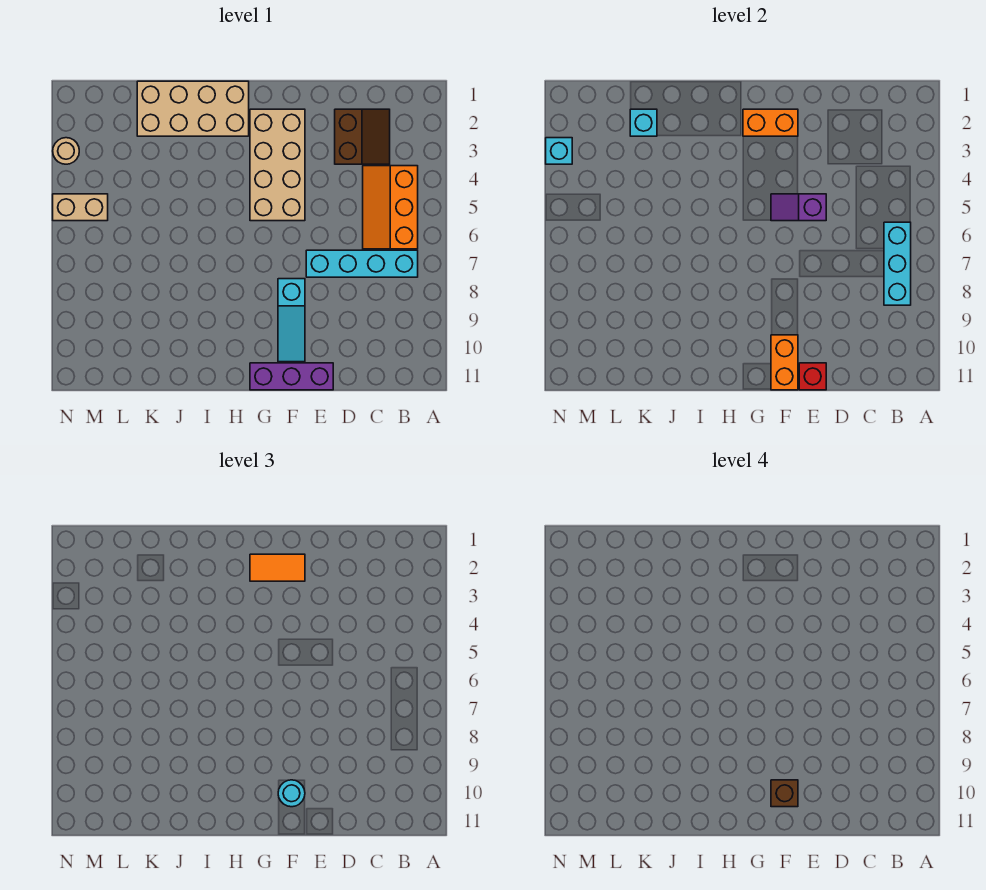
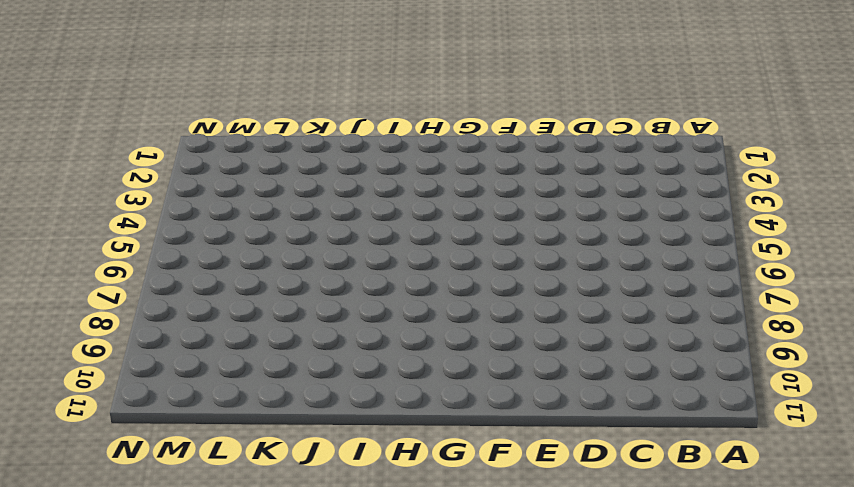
none -> orange 2x3 slope [363,166,418,249]
none -> cyan 1x4 brick [306,250,418,277]
none -> brown 2x2 slope [335,109,390,164]

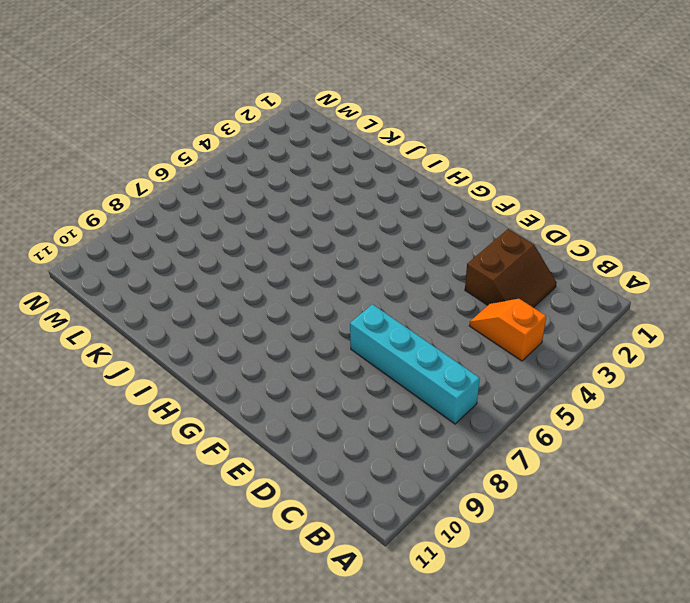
orange 1x2 slope [469,299,546,361] -> orange 2x3 slope [363,166,418,249]
none -> purple 1x3 brick [250,363,333,390]
none -> tan 2x4 brick [250,109,305,221]
none -> cyan 1x3 slope [278,279,305,362]

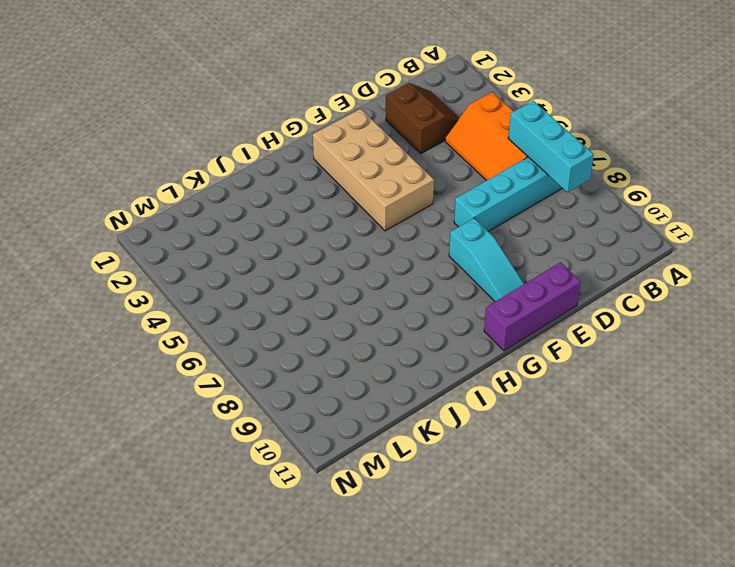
none -> tan 2x4 brick [137,81,249,136]
none -> tan 1x2 brick [53,194,108,221]
none -> tan 1x1 round brick [53,138,79,164]

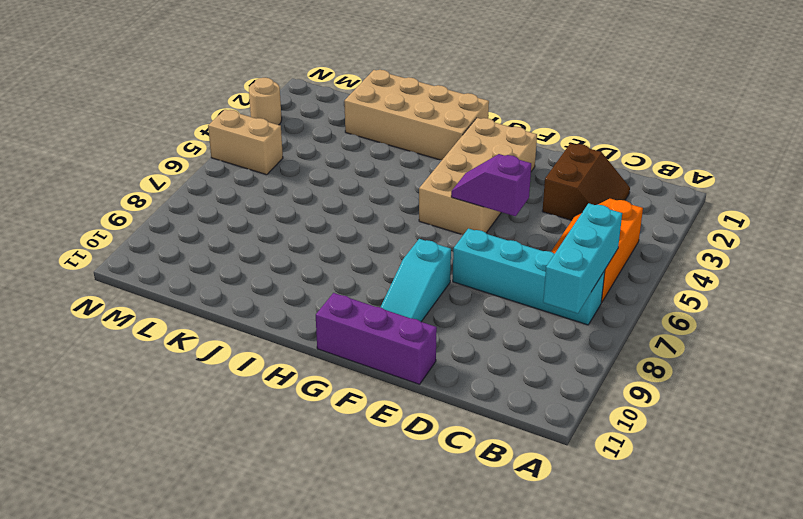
none -> red 1x1 brick [799,363,826,390]
none -> orange 1x2 brick [743,109,798,136]
none -> orange 1x2 brick [771,335,798,390]

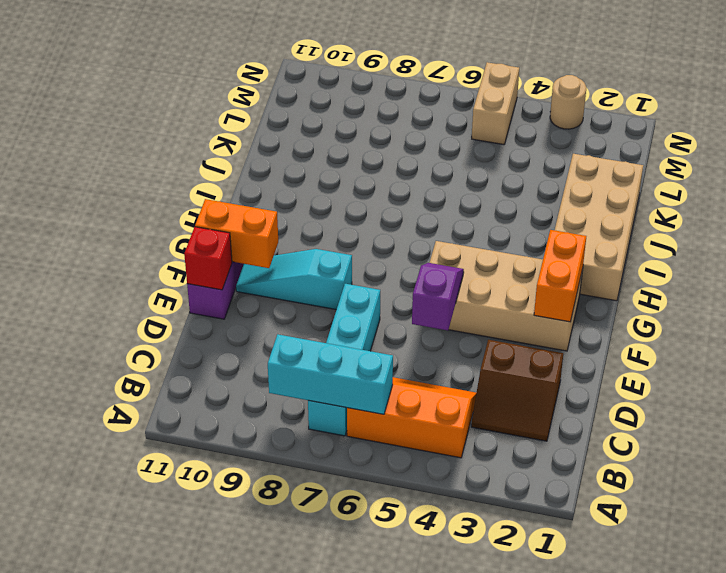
none -> cyan 1x1 brick [630,109,657,136]
none -> cyan 1x1 brick [546,138,572,164]
none -> orange 1x2 tile [250,554,305,581]

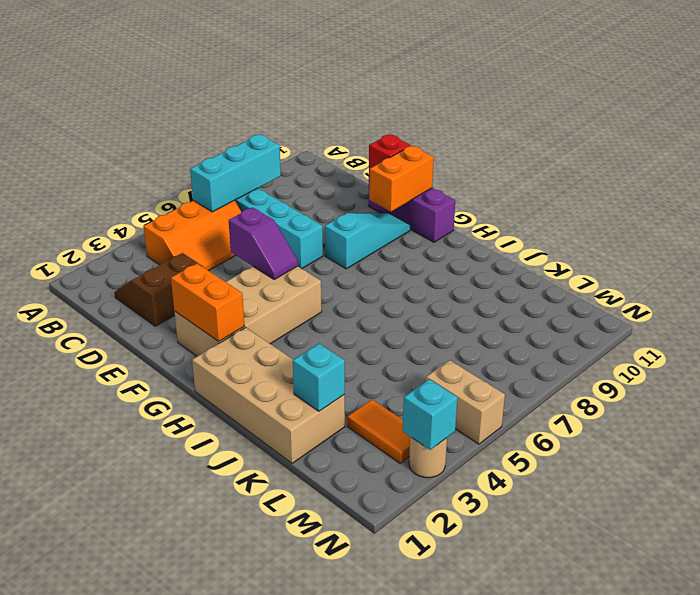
orange 1x2 tile [347,400,410,463] -> orange 1x2 tile moved to [250,554,305,581]
none -> cyan 1x1 round brick [278,780,305,807]
none -> brown 1x1 brick [771,780,798,807]

